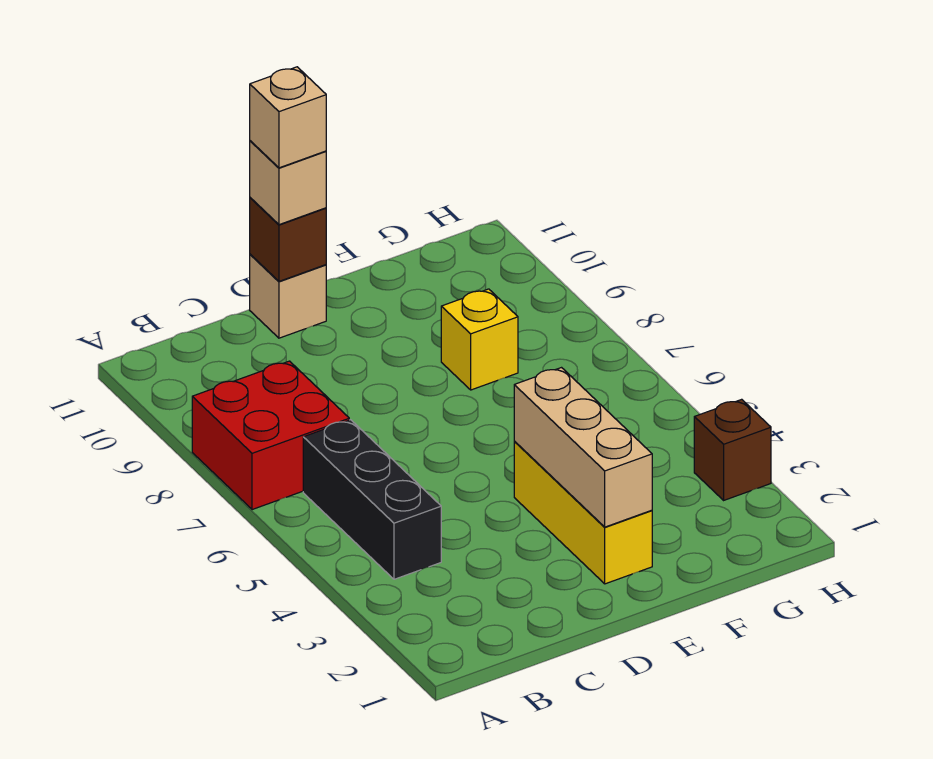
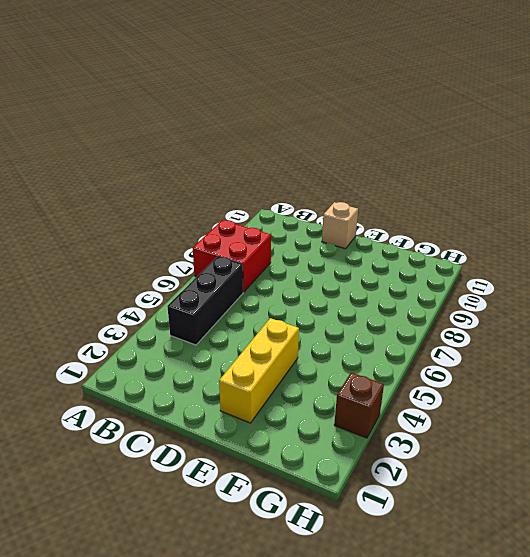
none -> yellow 1x1 brick [441,289,518,390]
none -> brown 1x1 brick [250,198,326,281]

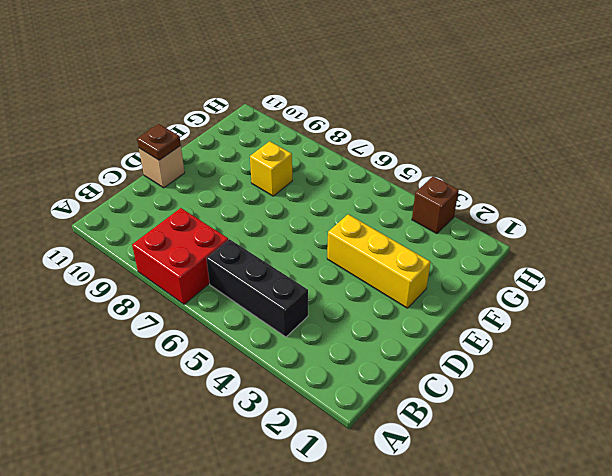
brown 1x1 plate [137,124,181,160] -> brown 1x1 brick [250,198,326,281]
none -> tan 1x3 brick [514,368,652,527]
none -> tan 1x1 brick [250,141,326,225]

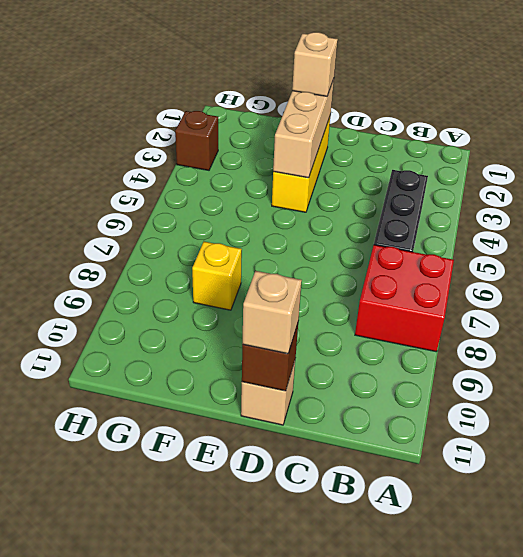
tan 1x1 brick [292,32,338,96] -> tan 1x1 brick moved to [250,67,326,168]

